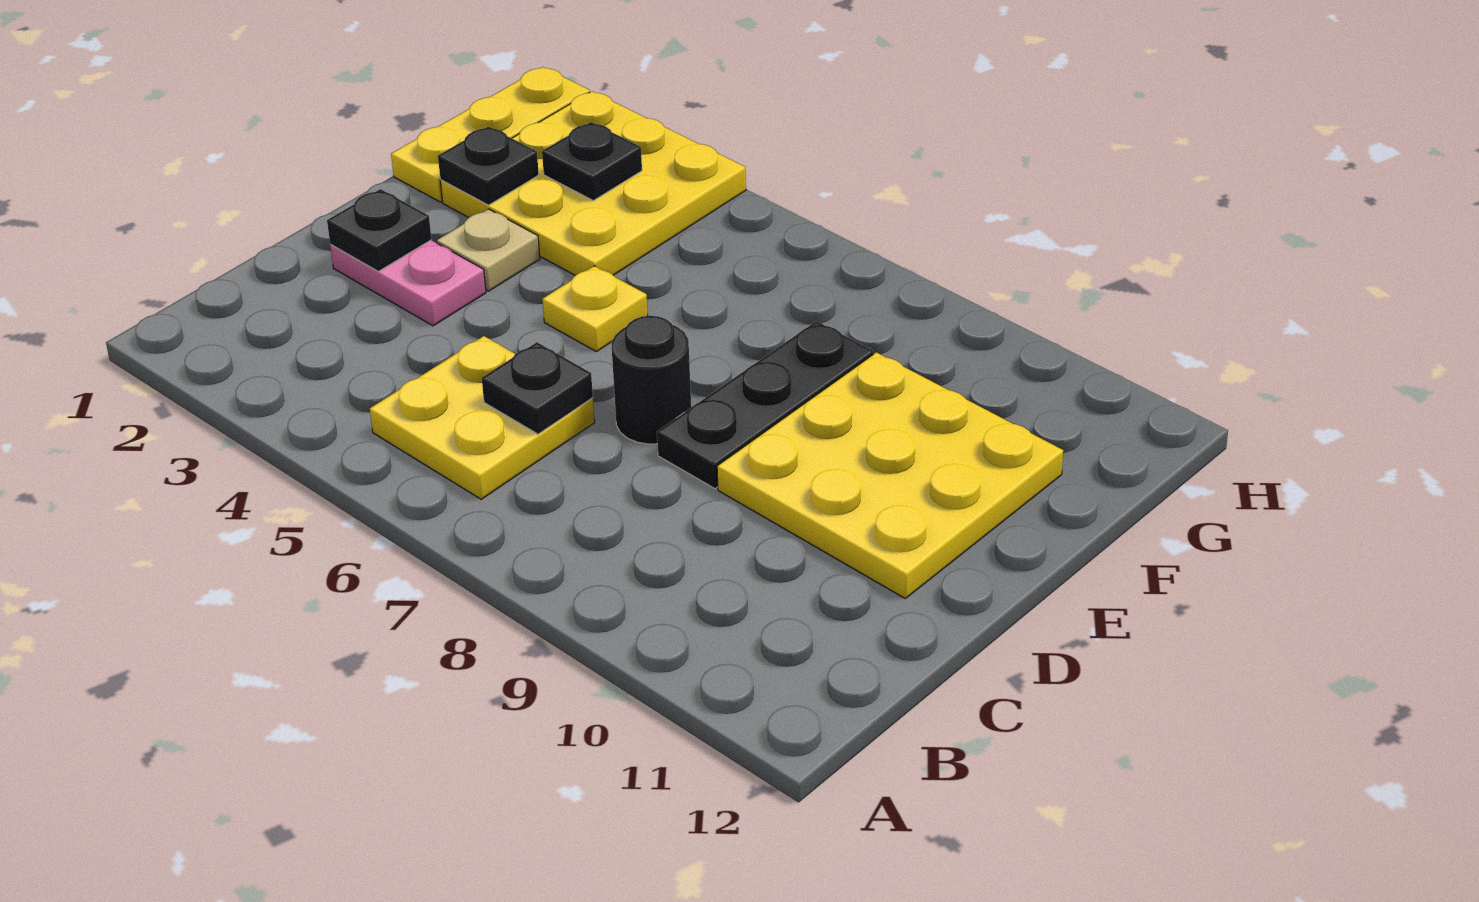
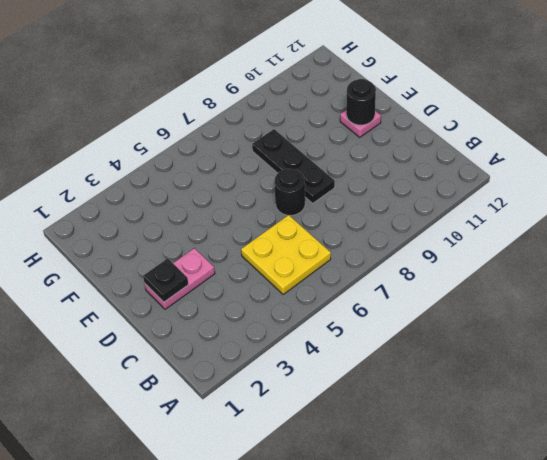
pink 1x1 plate [340,110,381,137] -> yellow 3x3 plate [717,352,1063,598]
black 1x1 round brick [346,79,376,125] -> none
none -> tan 1x1 plate [437,209,540,291]
none -> yellow 1x1 plate [543,266,648,352]
none -> yellow 1x3 plate [391,67,590,202]

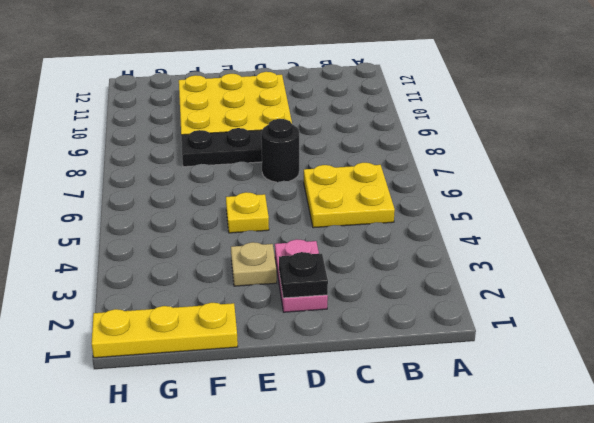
none -> yellow 3x3 plate [440,91,746,275]
none -> black 1x1 plate [482,342,593,434]
none -> black 1x1 plate [438,126,539,205]

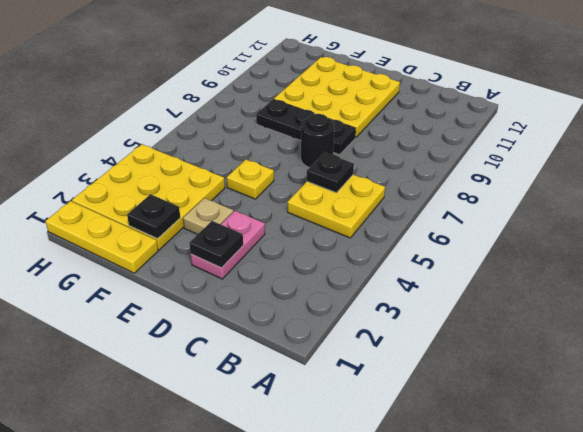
none -> black 1x1 plate [542,122,642,200]

